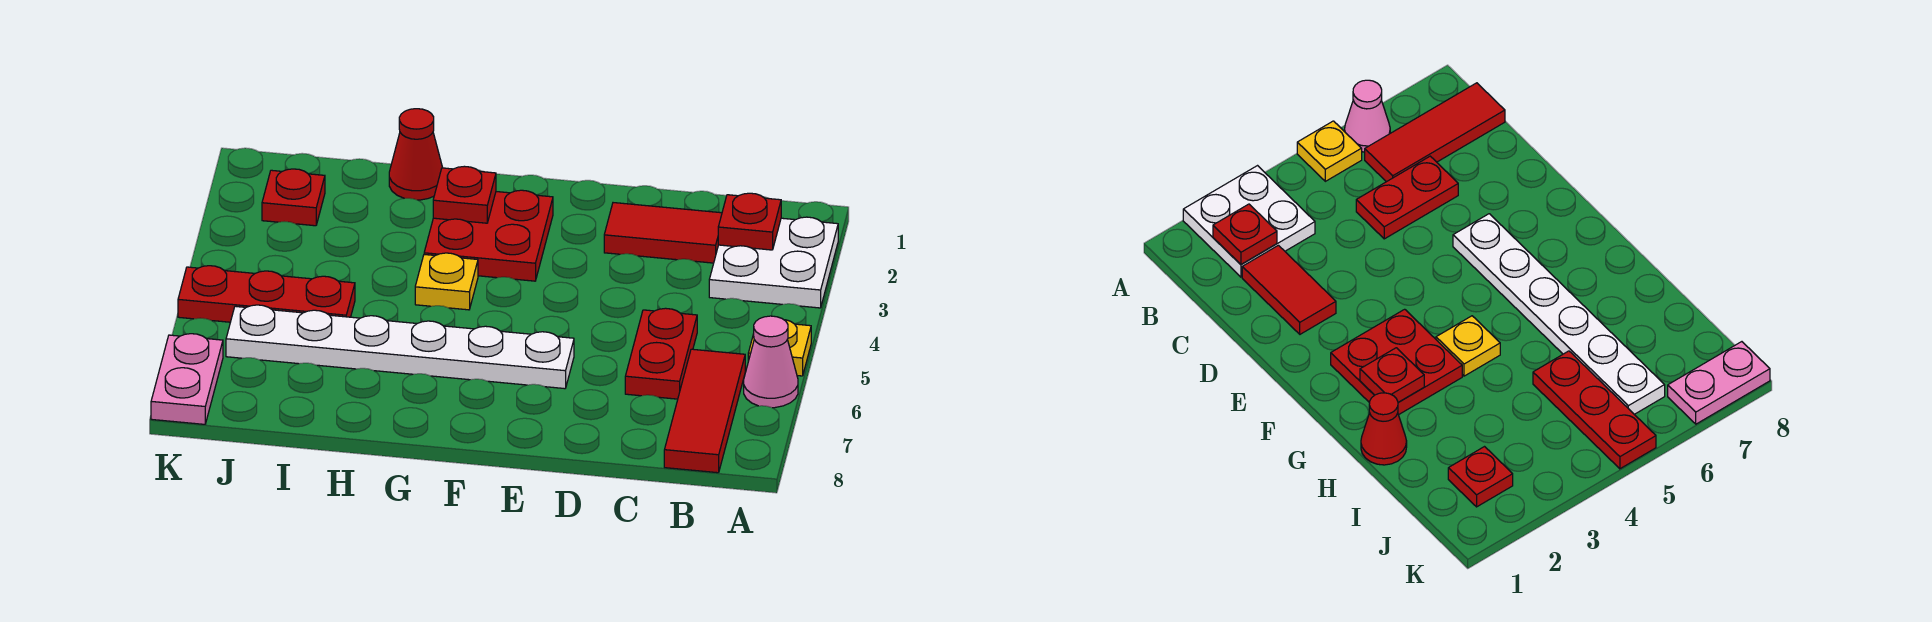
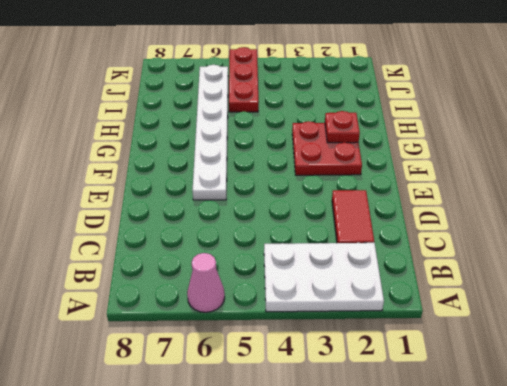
white 2x3 plate [264,243,384,312] -> white 2x2 plate [709,217,838,308]
none -> yellow 1x1 plate [748,320,811,376]
none -> red 1x3 tile [664,349,745,473]
none -> red 1x2 plate [625,308,697,399]

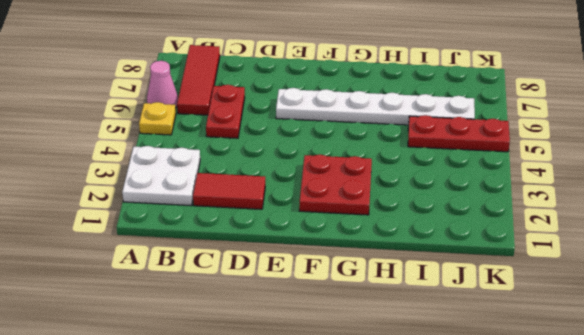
none -> yellow 1x1 plate [415,253,478,310]
none -> red 1x1 cone [389,109,443,200]
none -> red 1x1 plate [262,169,325,226]

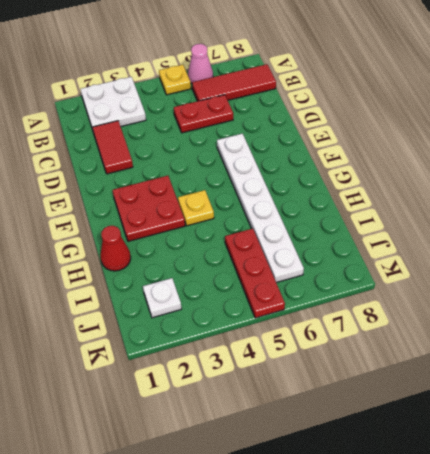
white 1x1 plate [143,278,182,318] -> red 1x1 plate [262,169,325,226]
none -> pink 1x2 plate [151,334,223,424]
none -> red 1x1 plate [718,193,781,250]
none -> red 1x1 plate [433,166,496,223]

